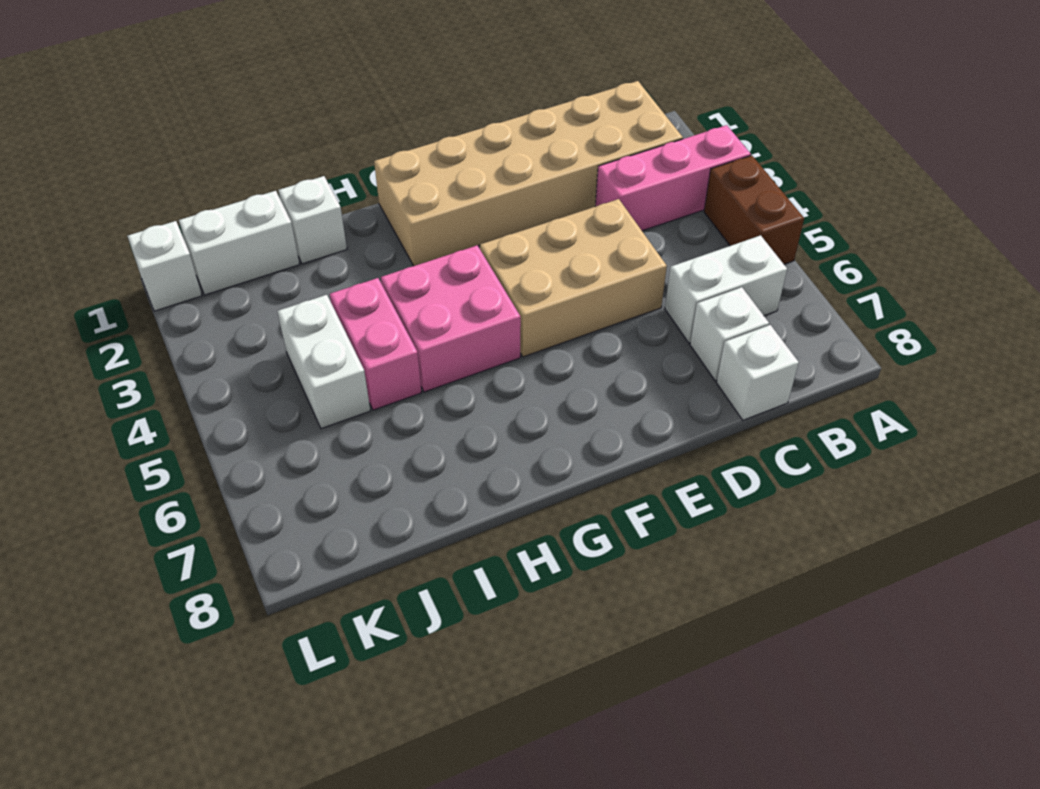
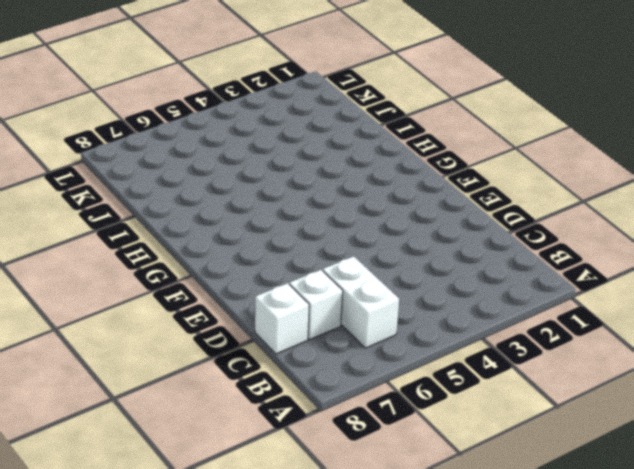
none -> pink 1x3 brick [596,125,751,231]
none -> brown 1x2 brick [704,155,804,264]
none -> tan 2x6 brick [374,81,683,266]

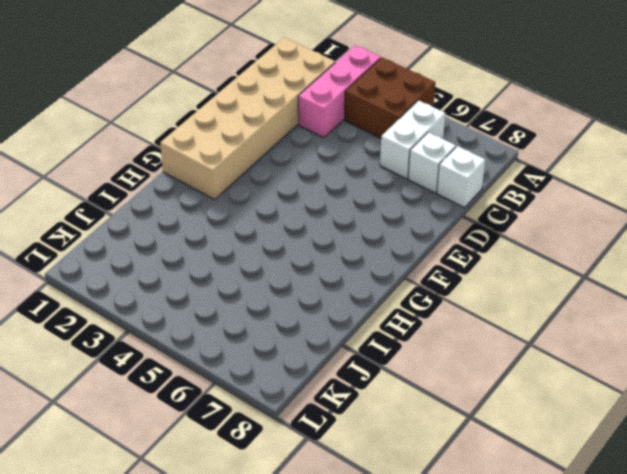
brown 2x2 brick [345,57,435,138] -> brown 1x2 brick [704,155,804,264]
none -> tan 2x3 brick [480,199,667,357]
none -> pink 2x2 brick [381,245,521,392]
none -> white 1x1 brick [278,176,347,264]

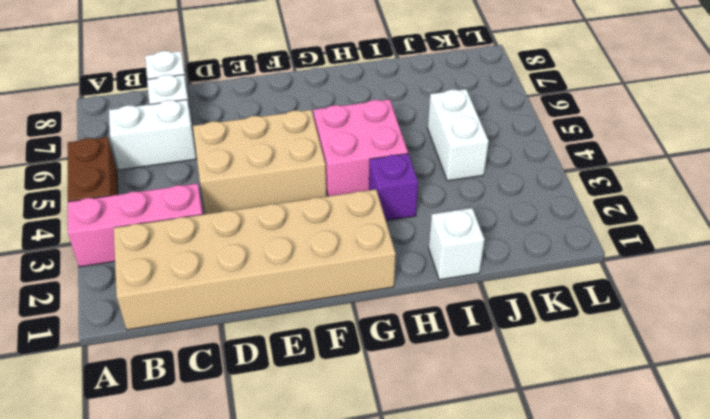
purple 1x1 brick [369,154,418,221] -> none
none -> pink 1x2 brick [330,278,422,410]
none -> white 1x2 brick [179,191,300,295]
none -> white 1x1 brick [128,221,202,311]

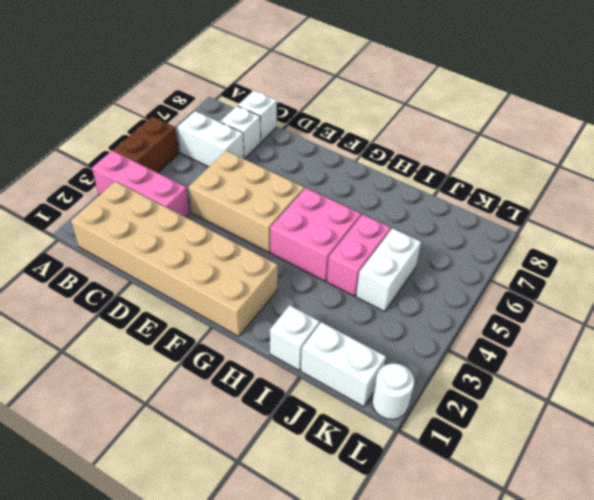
white 1x1 round brick [372,363,414,419] -> white 1x1 brick [128,221,202,311]

